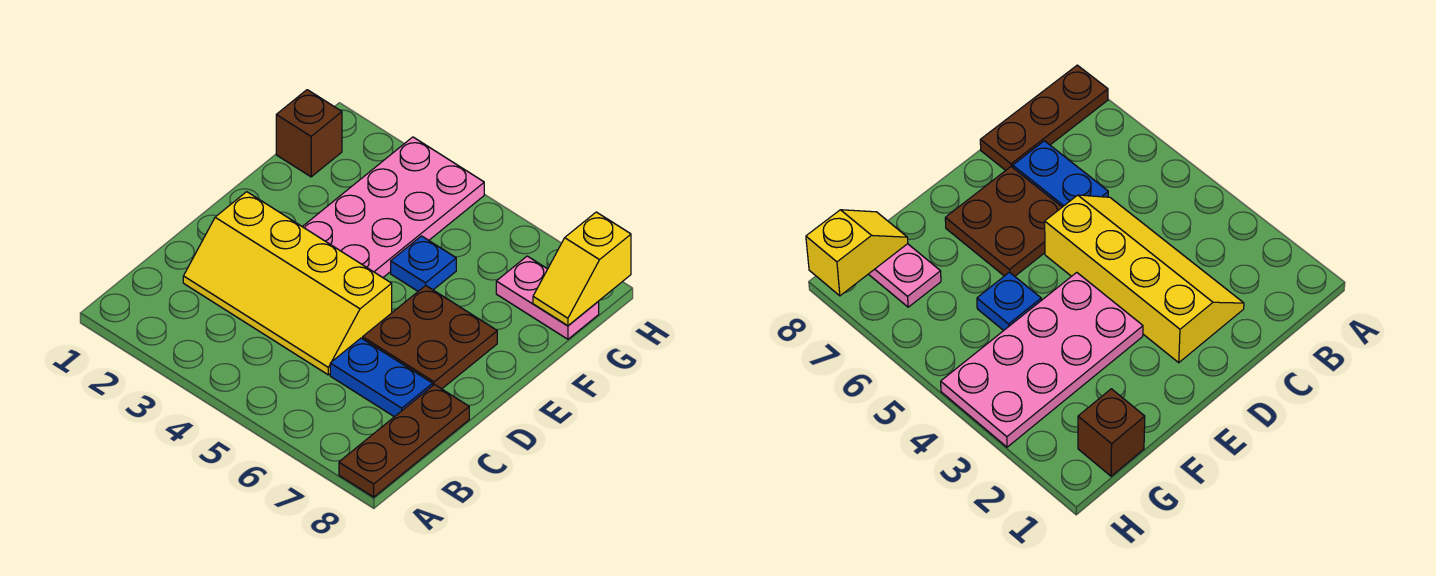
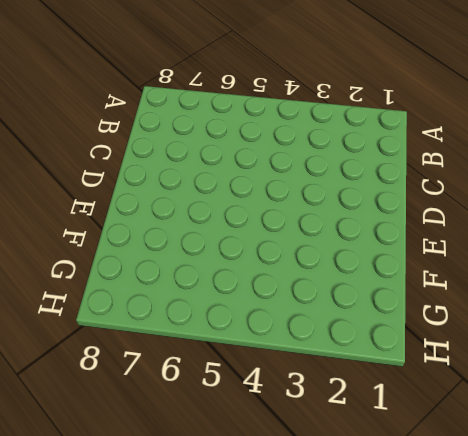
none -> brown 1x3 plate [339,384,469,497]
none -> yellow 2x4 slope [183,192,392,375]

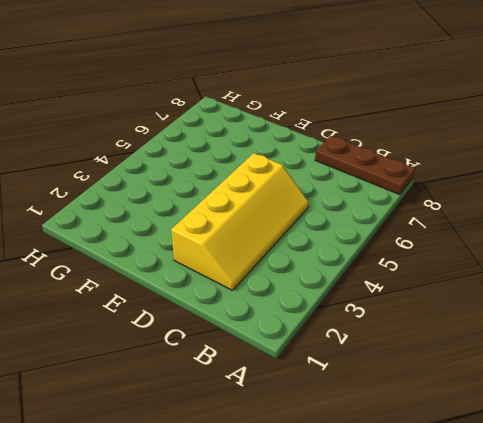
none -> blue 1x2 plate [330,338,433,417]
none -> brown 2x2 plate [363,286,497,389]

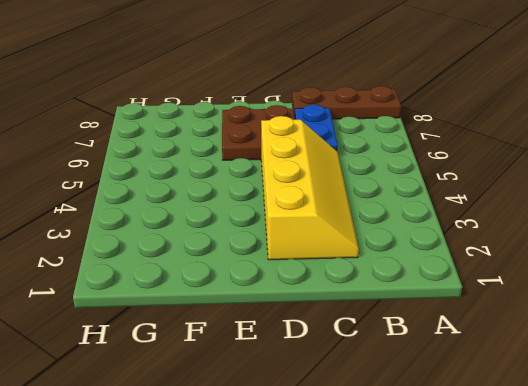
none -> pink 2x4 plate [302,137,484,277]
none -> blue 1x1 plate [391,236,456,291]

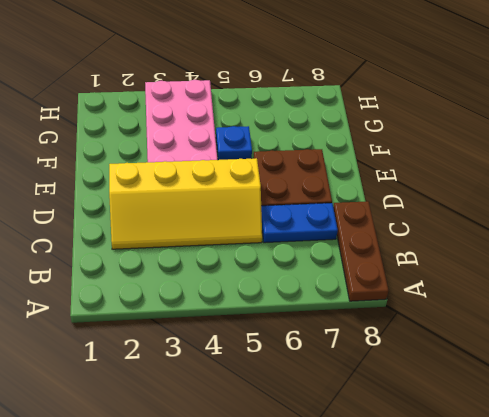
none -> brown 1x1 brick [276,90,342,177]
none -> pink 1x2 plate [496,256,599,339]

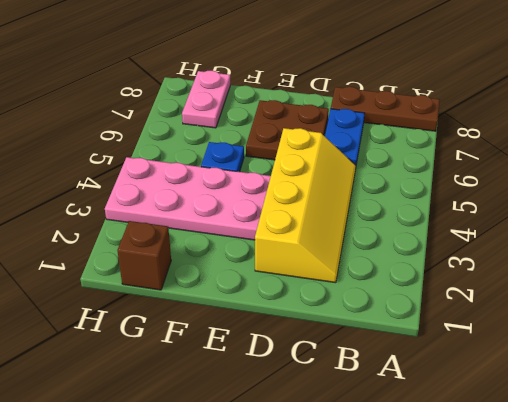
none -> yellow 1x2 slope [533,212,631,326]

